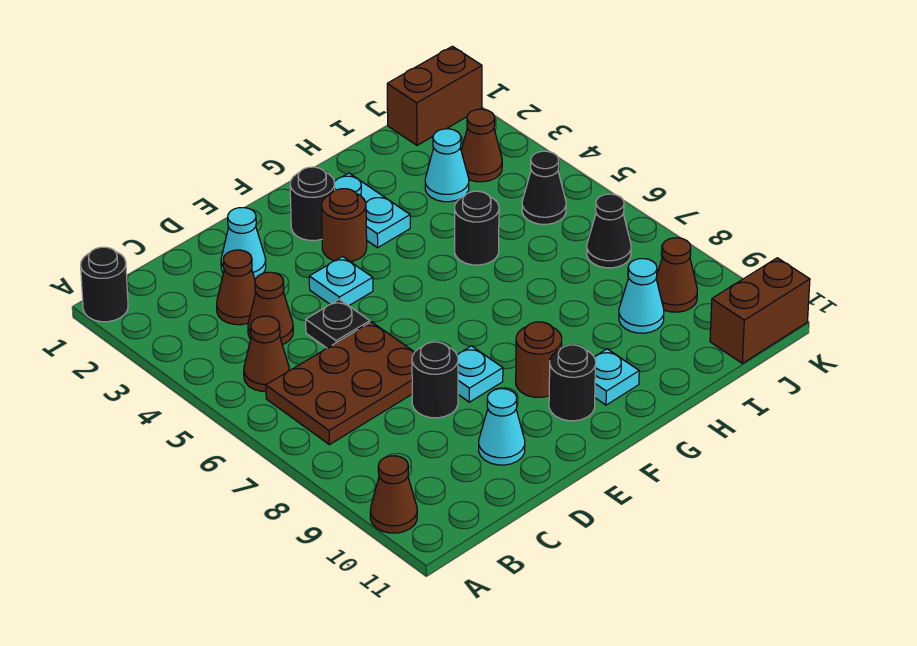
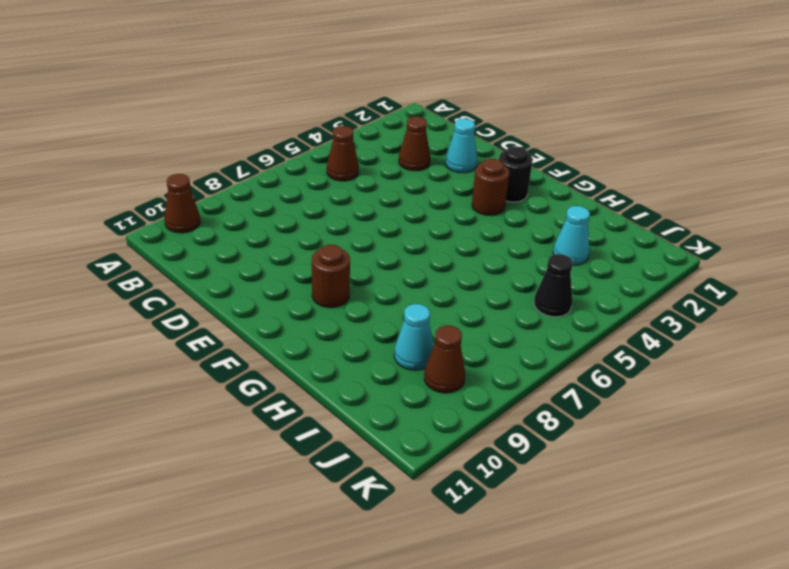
none -> black 1x1 round brick [81,247,128,322]
none -> brown 2x3 plate [266,322,415,445]
none -> brown 1x1 cone [248,272,293,345]

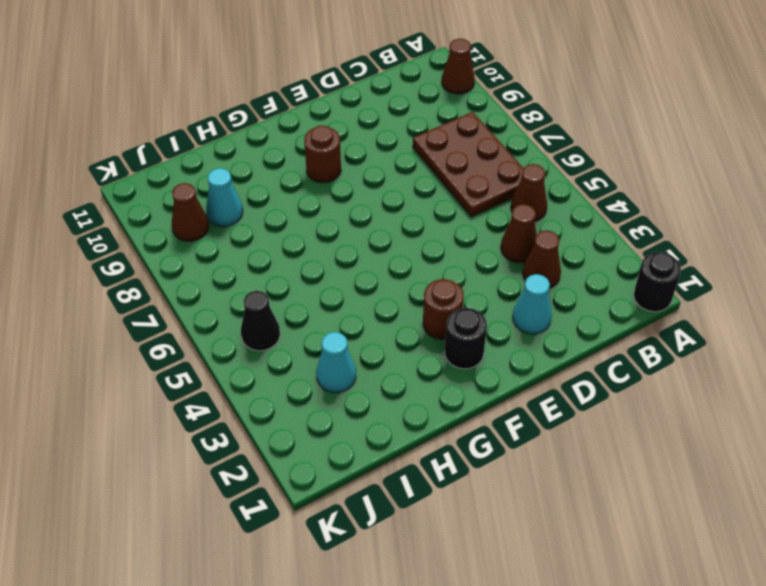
brown 2x3 plate [413,112,523,217] -> brown 2x3 plate turned to [266,322,415,445]
none -> black 1x1 plate [306,299,370,348]
none -> black 1x1 round brick [412,342,458,418]
none -> cyan 1x1 cone [479,389,525,465]

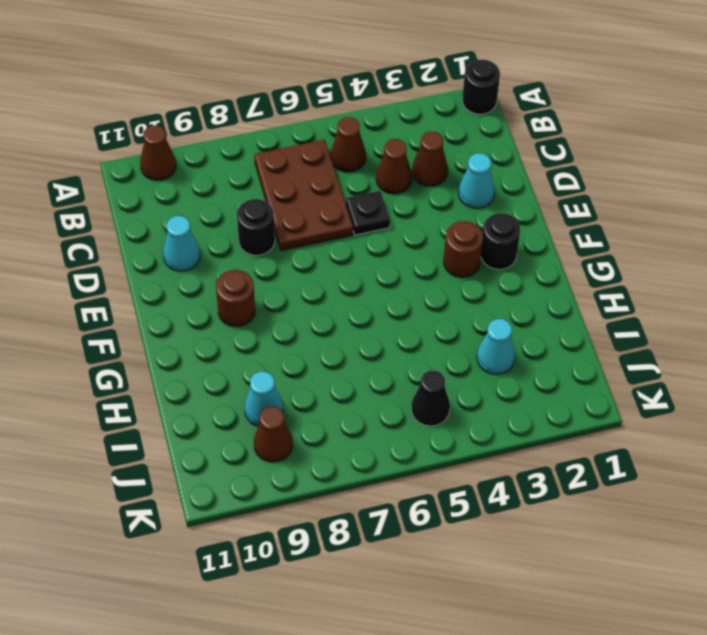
none -> cyan 1x1 plate [309,257,373,306]
none -> cyan 1x1 plate [457,346,503,402]
none -> black 1x1 round brick [549,345,596,421]

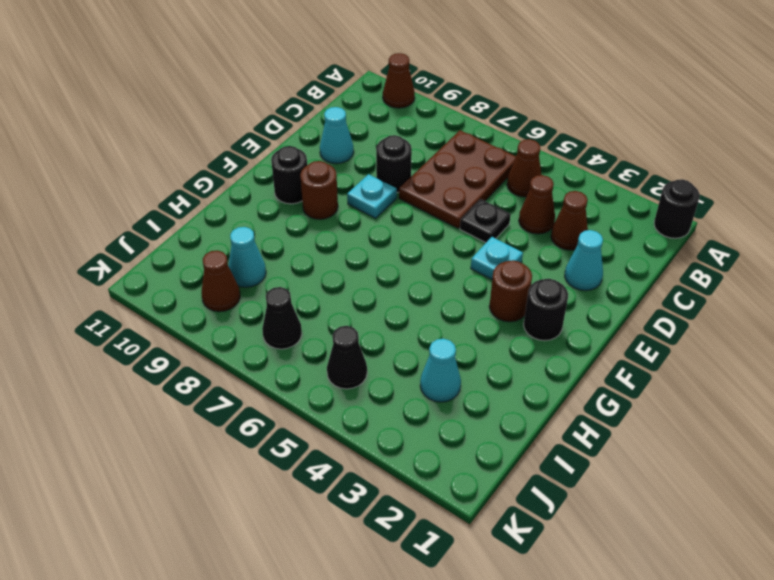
none -> cyan 1x2 plate [335,173,410,248]
none -> cyan 1x1 plate [594,349,639,405]
none -> black 1x1 round brick [455,191,499,265]

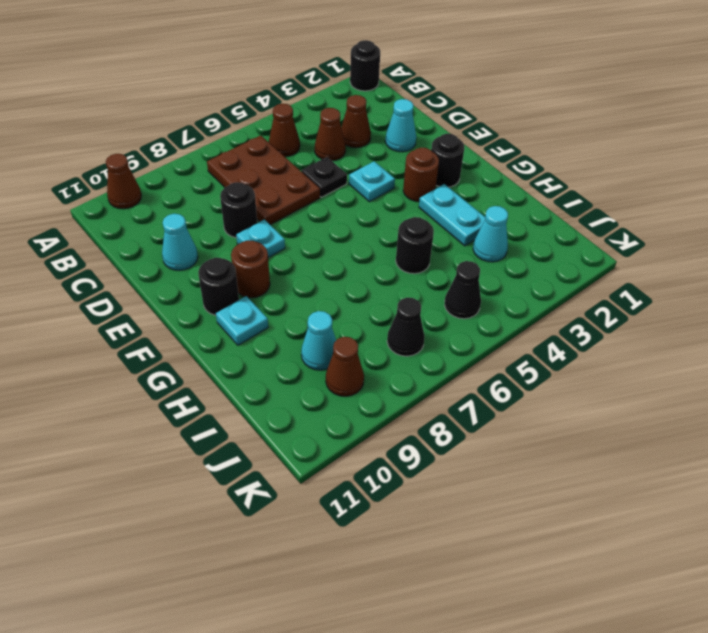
cyan 1x2 plate [419,184,485,246] -> cyan 1x2 plate turned to [335,173,410,248]
none -> brown 1x2 brick [387,46,482,145]
none -> brown 1x1 cone [461,109,502,182]
none -> brown 1x2 brick [710,258,810,363]

